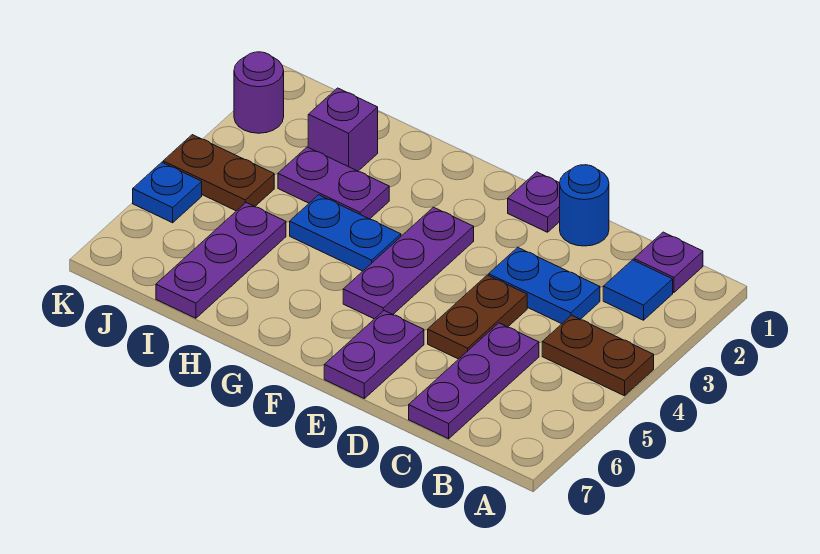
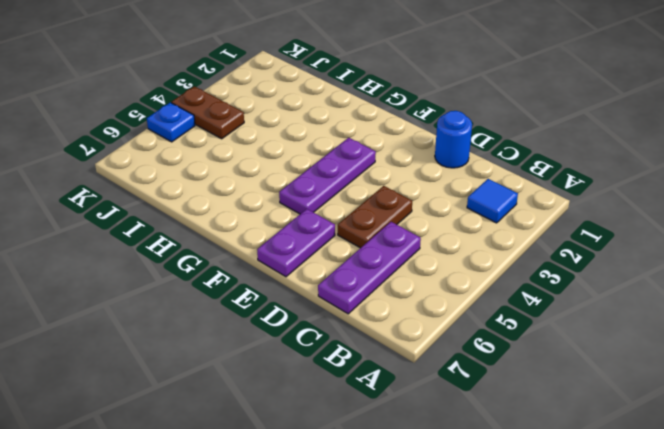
none -> brown 1x2 plate [542,315,654,396]
none -> purple 1x1 plate [634,232,703,293]
none -> blue 1x2 plate [489,248,600,324]

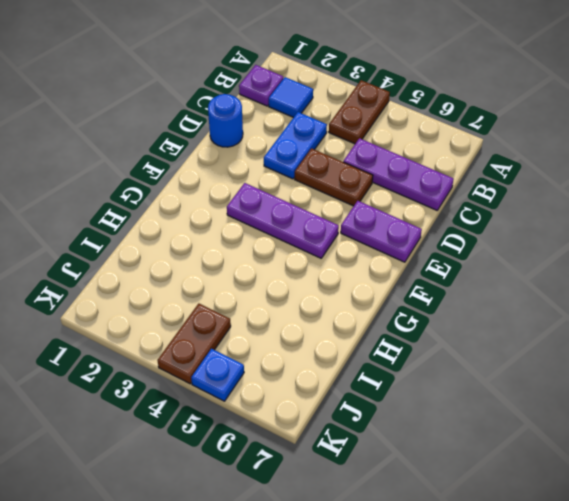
none -> purple 1x1 plate [508,172,560,232]
none -> blue 1x2 plate [290,195,401,271]
none -> purple 1x2 plate [278,147,389,219]

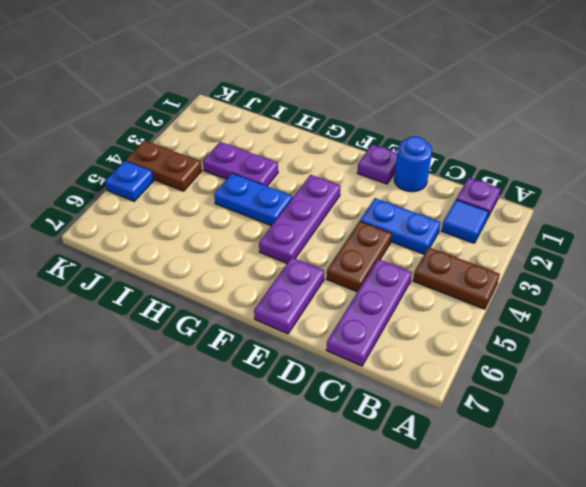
none -> purple 1x1 brick [308,88,378,171]
none -> purple 1x3 plate [156,203,286,318]
none -> purple 1x1 round brick [234,52,284,133]

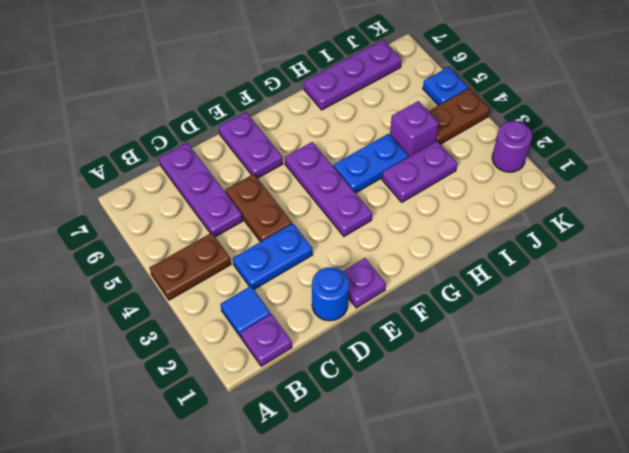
purple 1x3 plate [304,40,402,110] -> purple 1x3 plate turned to [156,203,286,318]
purple 1x1 brick [390,101,439,157] -> purple 1x1 brick moved to [308,88,378,171]

